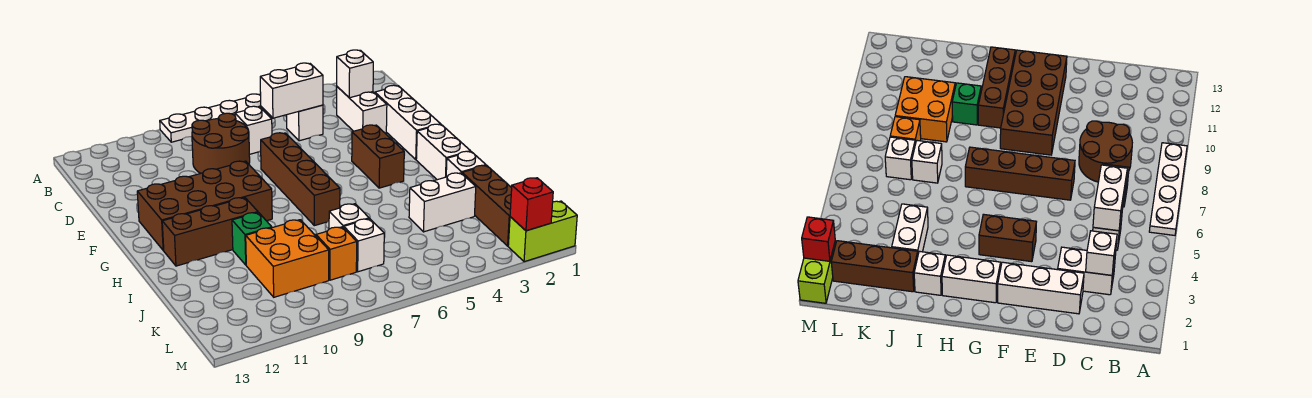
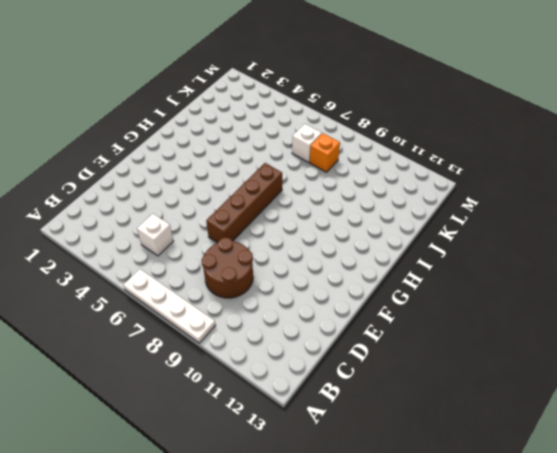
none -> white 1x2 brick [337,87,387,134]
none -> white 1x1 brick [235,106,272,154]
none -> white 1x3 brick [375,85,440,159]

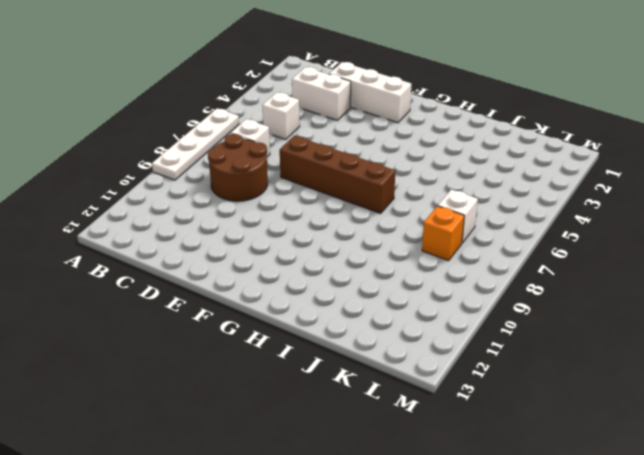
none -> brown 1x2 brick [352,125,404,188]
none -> brown 2x4 brick [137,161,272,250]
none -> white 1x2 brick [416,124,470,180]

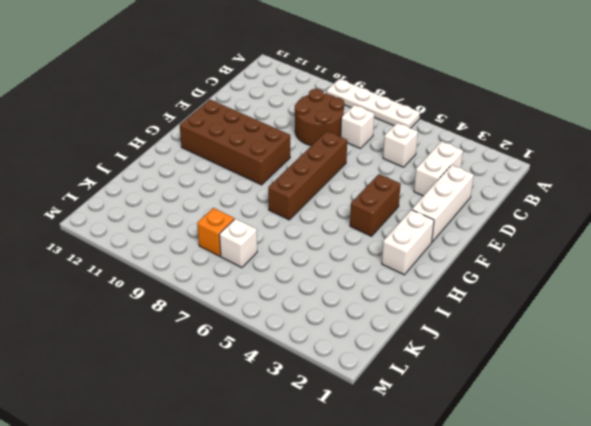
none -> brown 1x3 brick [162,198,258,266]
none -> white 1x1 brick [446,151,486,177]
none -> green 1x1 brick [232,212,272,265]

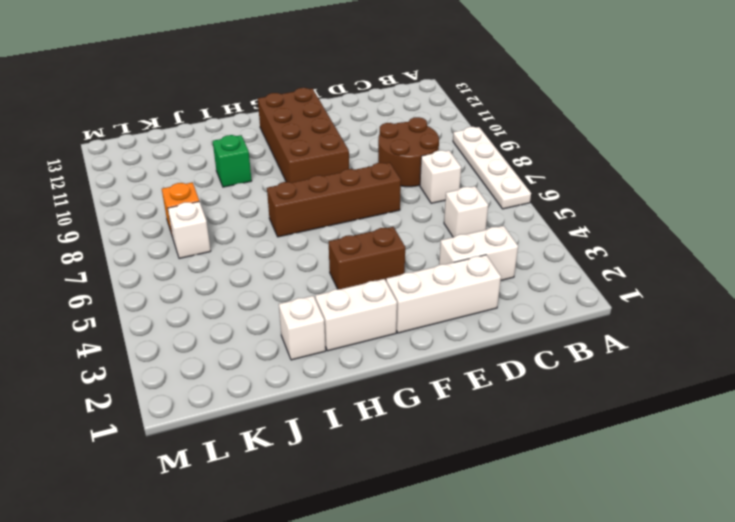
none -> brown 1x3 brick [162,198,258,266]
none -> brown 1x3 brick [462,165,512,246]
none -> white 1x2 brick [409,173,476,232]

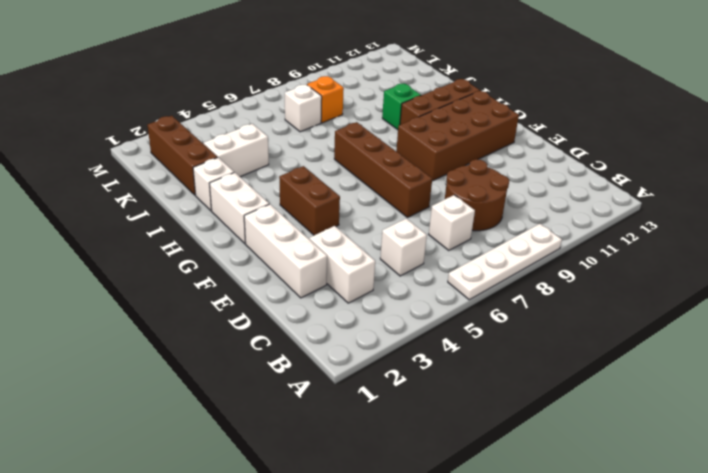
none -> white 1x1 brick [329,204,370,229]
none -> orange 2x2 brick [246,220,329,297]
none -> lime 1x2 brick [508,201,577,262]

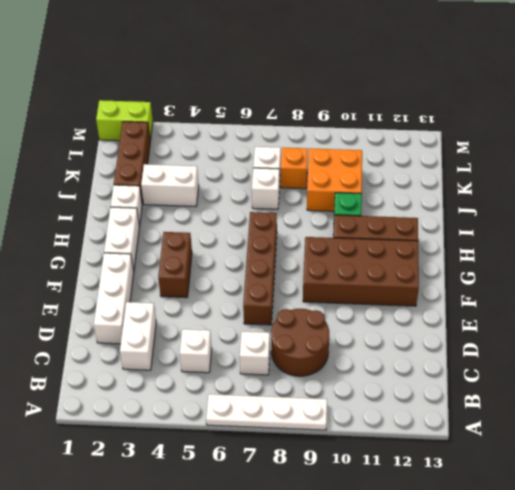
none -> white 1x1 brick [337,50,373,98]
none -> white 1x2 brick [260,63,323,118]
none -> red 1x1 brick [510,178,553,231]

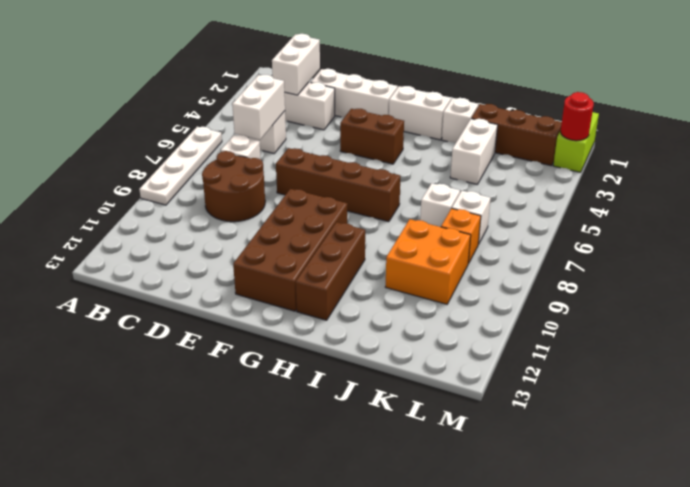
white 1x2 brick [272,34,320,95] -> white 1x1 brick [337,50,373,98]
red 1x1 round brick [560,92,594,141] -> red 1x1 brick [510,178,553,231]
none -> green 1x1 brick [232,212,272,265]

